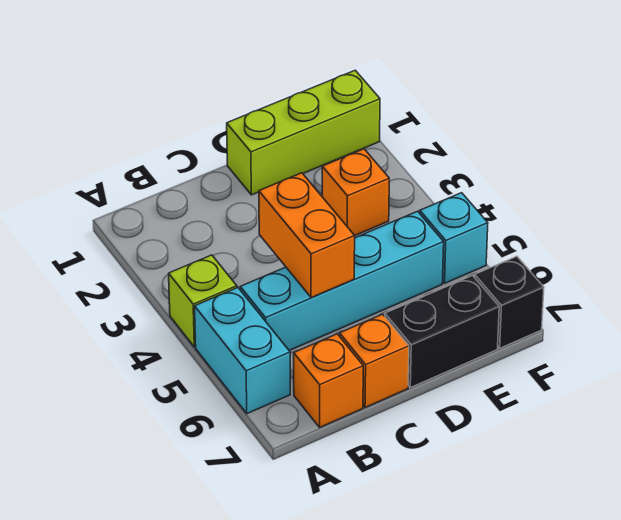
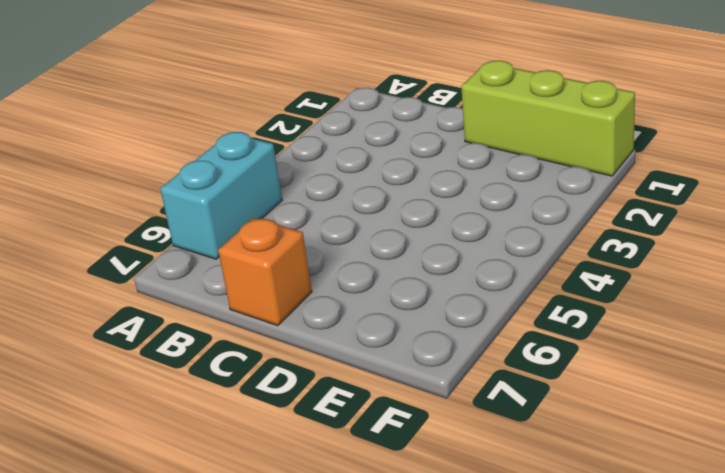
none -> lime 1x1 brick [169,255,237,347]
none -> cyan 1x4 brick [240,211,444,350]

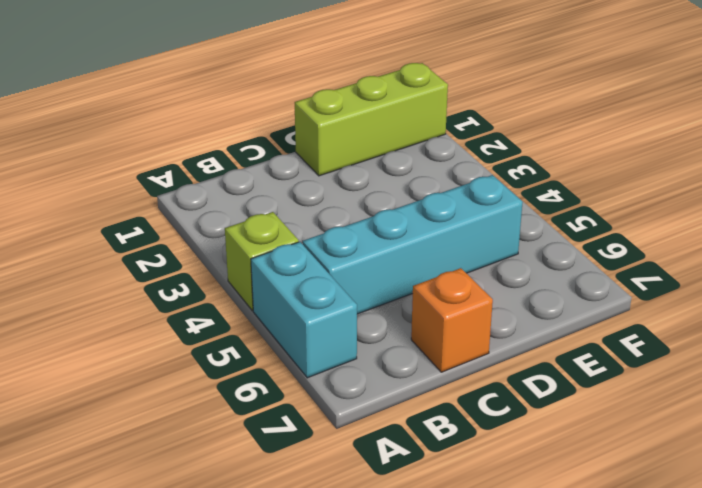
none -> orange 1x1 brick [294,334,363,427]
none -> black 1x2 brick [385,276,499,388]

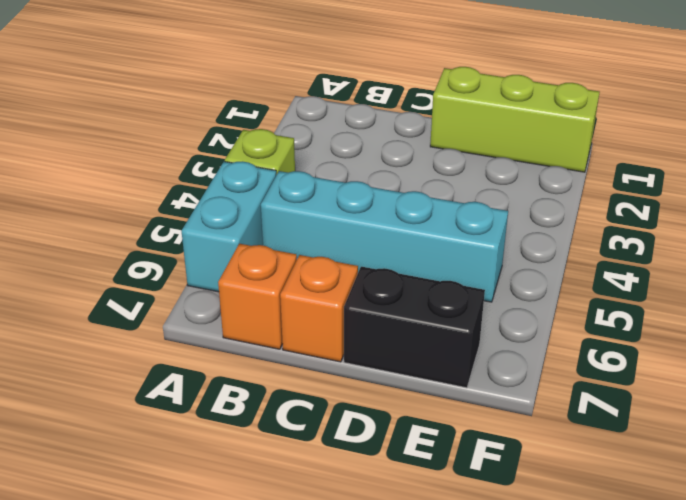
none -> orange 1x1 brick [322,149,389,235]
none -> cyan 1x1 brick [420,193,488,283]

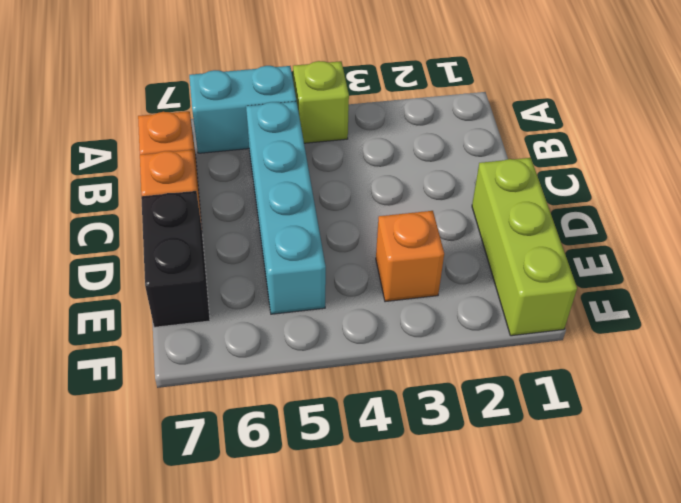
none -> cyan 1x1 brick [420,193,488,283]
none -> black 1x1 brick [475,256,544,348]

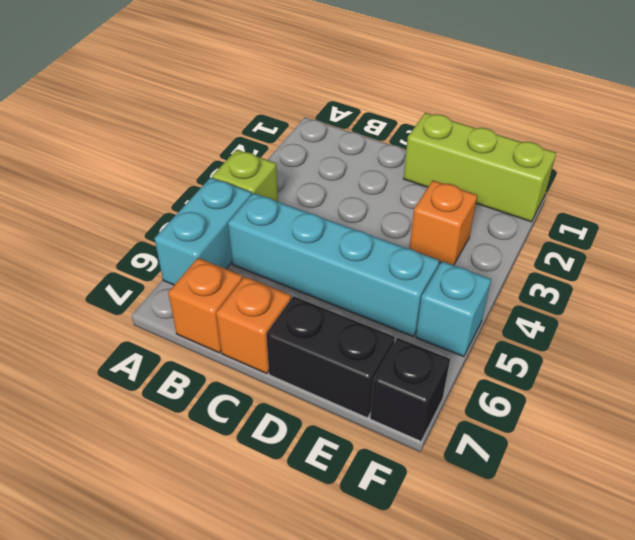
none -> orange 1x2 brick [259,173,355,298]

